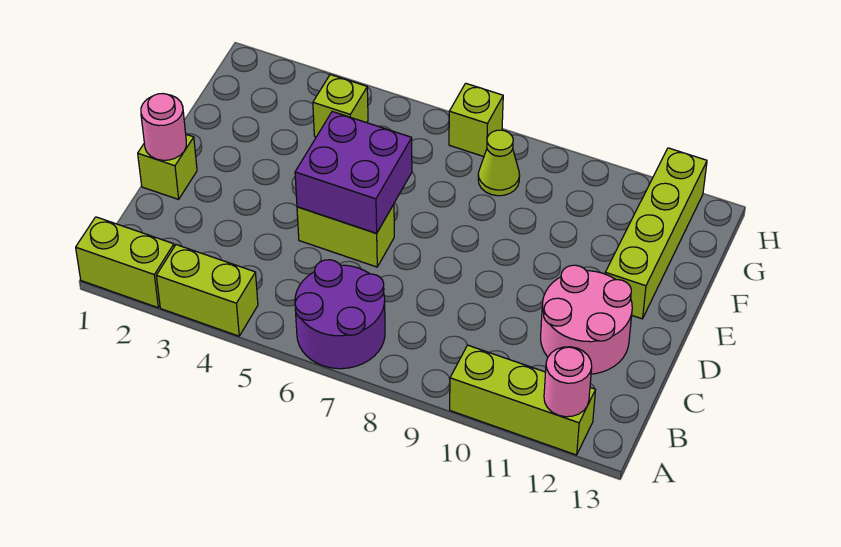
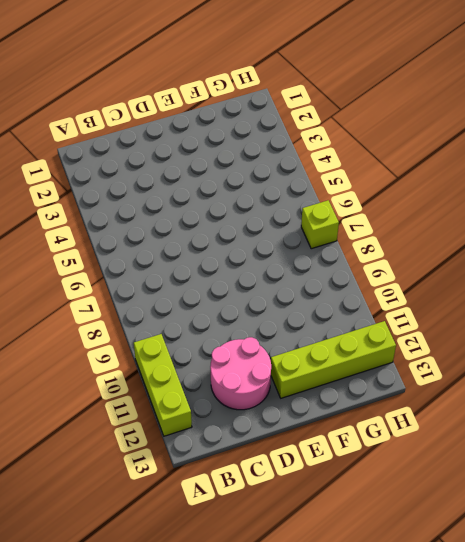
none -> lime 1x2 brick [76,217,174,308]
none -> lime 1x2 brick [156,245,258,336]
none -> purple 2x2 round brick [295,260,385,369]

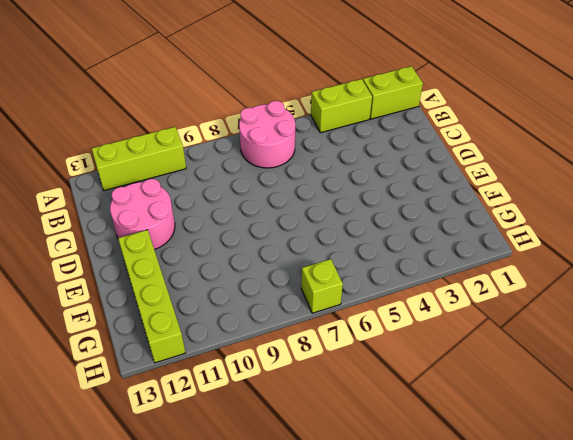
pink 2x2 round brick [239,101,295,168] -> purple 2x2 round brick [295,260,385,369]
none -> lime 1x1 brick [138,134,197,199]
none -> lime 1x2 brick [297,204,394,267]
none -> lime 1x1 brick [313,75,368,137]

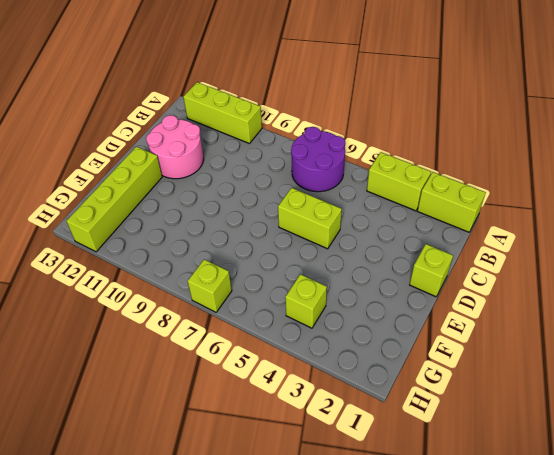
none -> lime 1x1 cone [478,130,520,196]
none -> pink 1x1 round brick [544,347,592,417]
none -> pink 1x1 round brick [141,94,186,160]

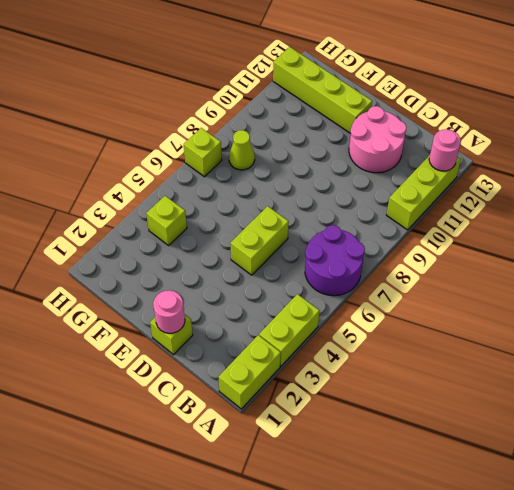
none -> purple 2x2 brick [295,112,412,233]

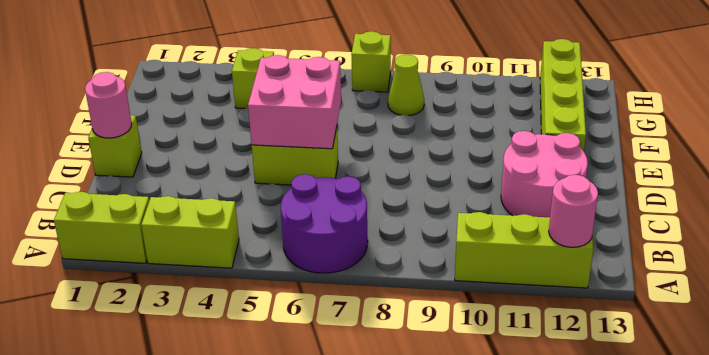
pink 2x2 brick [248,55,341,149] -> purple 2x2 brick [295,112,412,233]

